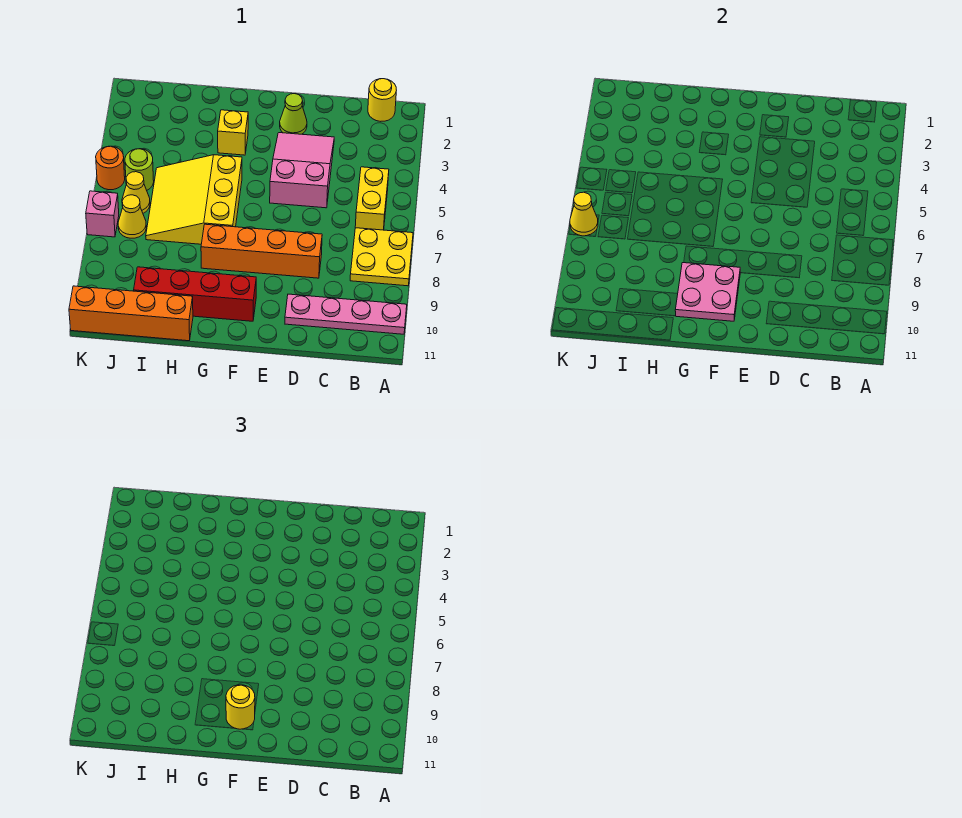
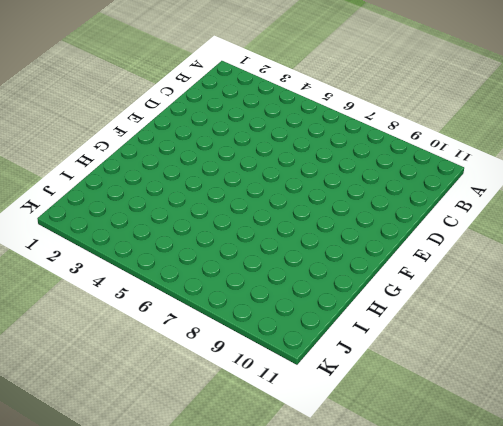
none -> yellow 2x2 plate [350,228,413,286]
none -> pink 1x4 plate [285,294,407,334]
none -> yellow 1x1 round brick [368,79,396,121]

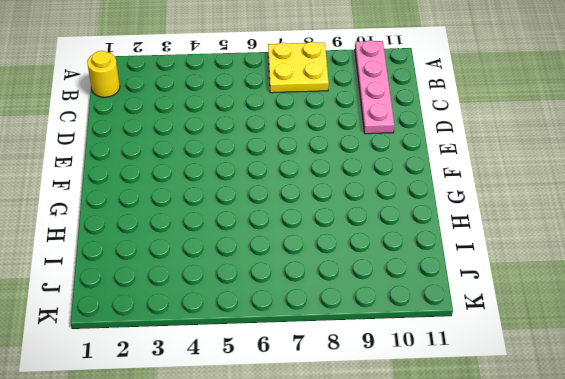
none -> yellow 1x2 brick [355,167,389,230]
none -> pink 2x3 slope [270,133,334,208]
none -> orange 1x4 brick [201,224,322,278]

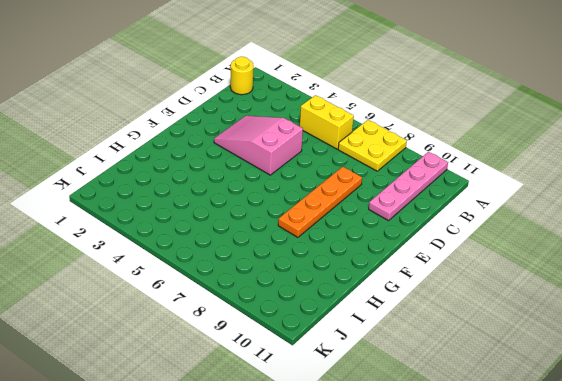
orange 1x4 plate [278,167,362,237] -> orange 1x4 brick [201,224,322,278]
none -> lime 1x1 cone [280,94,307,134]
none -> red 1x4 brick [134,267,256,321]
none -> yellow 1x1 brick [218,110,248,155]

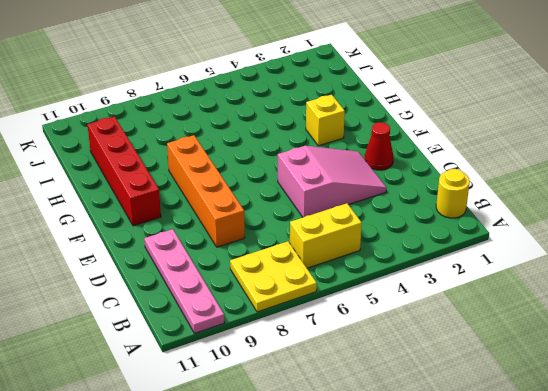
red 1x1 cone [365,122,393,170] -> lime 1x1 cone [280,94,307,134]
none -> yellow 3x3 slope [146,155,242,244]
none -> orange 1x4 brick [69,286,193,341]
none -> lime 1x1 round brick [125,149,154,190]

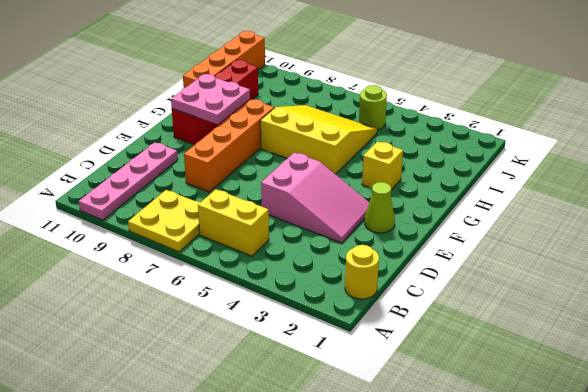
none -> yellow 1x1 cone [122,172,150,213]
none -> yellow 1x1 cone [118,195,146,238]
none -> orange 1x1 round brick [96,146,125,190]

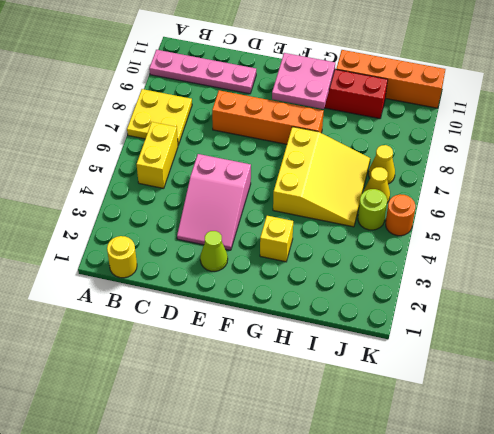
none -> pink 1x1 brick [86,191,119,237]
none -> yellow 1x1 cone [570,192,598,236]
none -> yellow 1x1 round brick [226,685,255,729]

